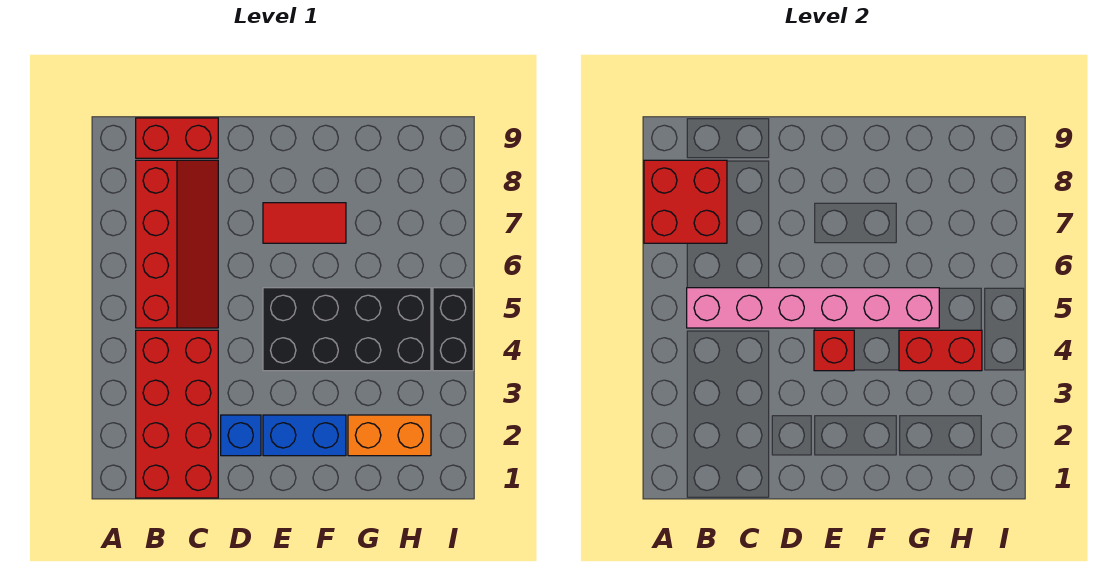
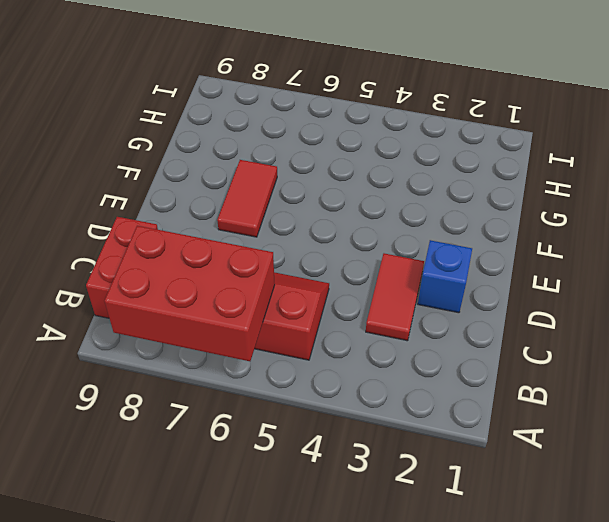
red 2x3 brick [105,226,275,361] -> red 2x2 brick [644,160,727,243]
red 1x2 tile [366,253,424,341] -> red 2x4 brick [136,330,218,498]
none -> blue 1x2 brick [263,415,346,456]
none -> black 2x4 brick [263,288,431,371]
none -> orange 1x2 brick [348,415,431,456]

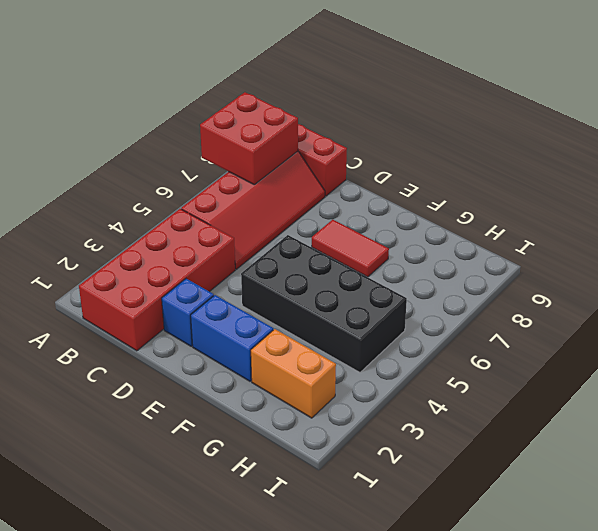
none -> black 1x2 brick [433,288,473,371]
none -> pink 1x6 brick [687,288,939,328]
none -> red 1x1 brick [814,330,854,371]

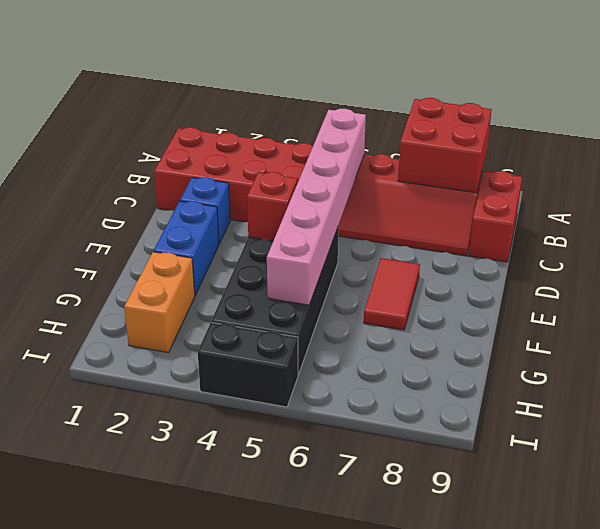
none -> red 1x2 brick [899,330,982,371]

